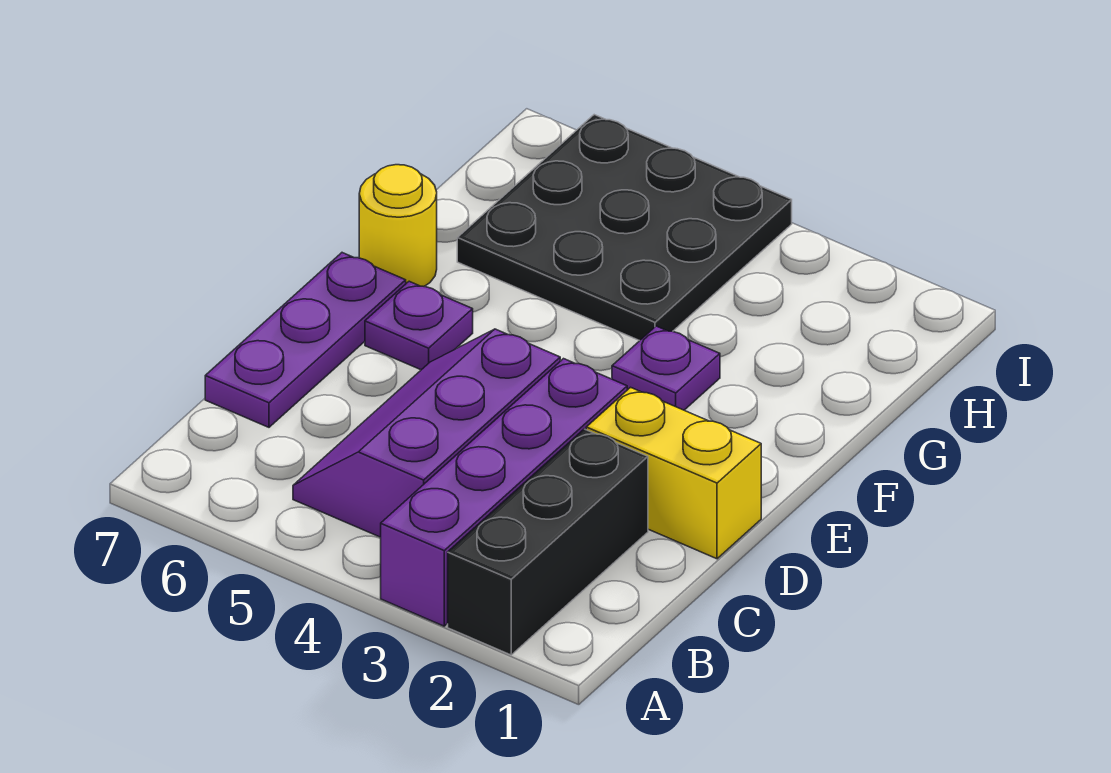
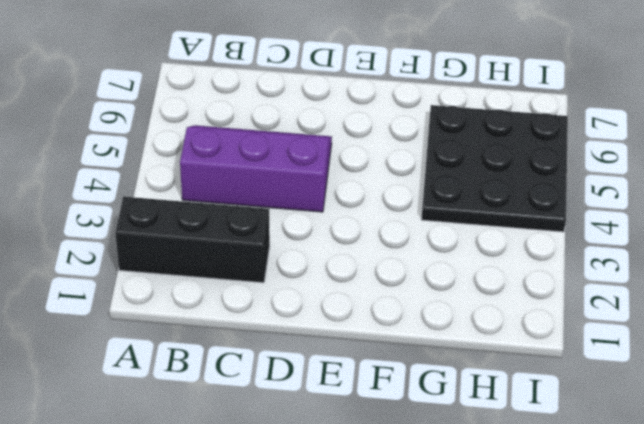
none -> purple 1x4 brick [381,359,627,626]
none -> purple 1x3 plate [205,253,406,427]

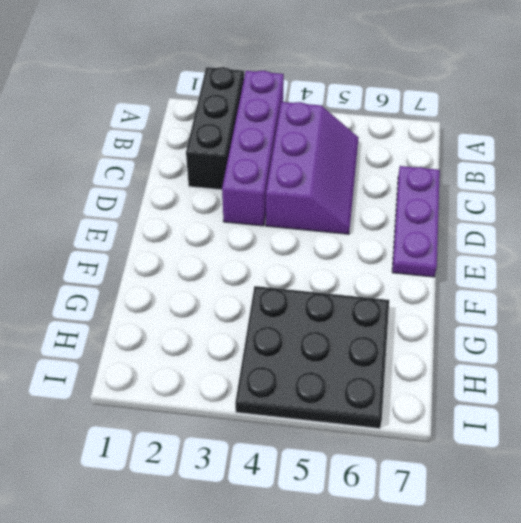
none -> yellow 1x2 brick [586,387,761,559]
none -> purple 1x1 plate [365,281,473,370]

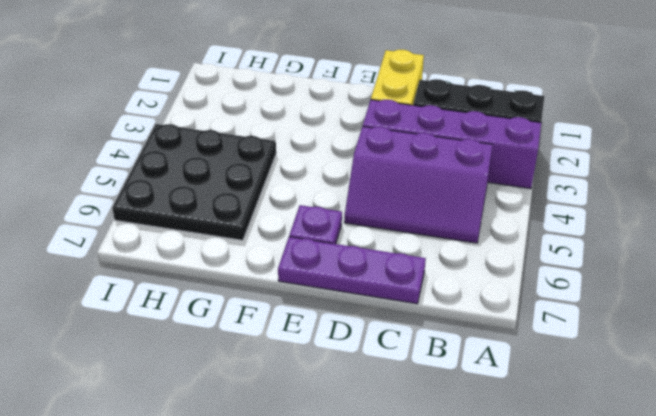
none -> purple 1x1 plate [612,326,720,410]
none -> yellow 1x1 round brick [359,165,437,286]

